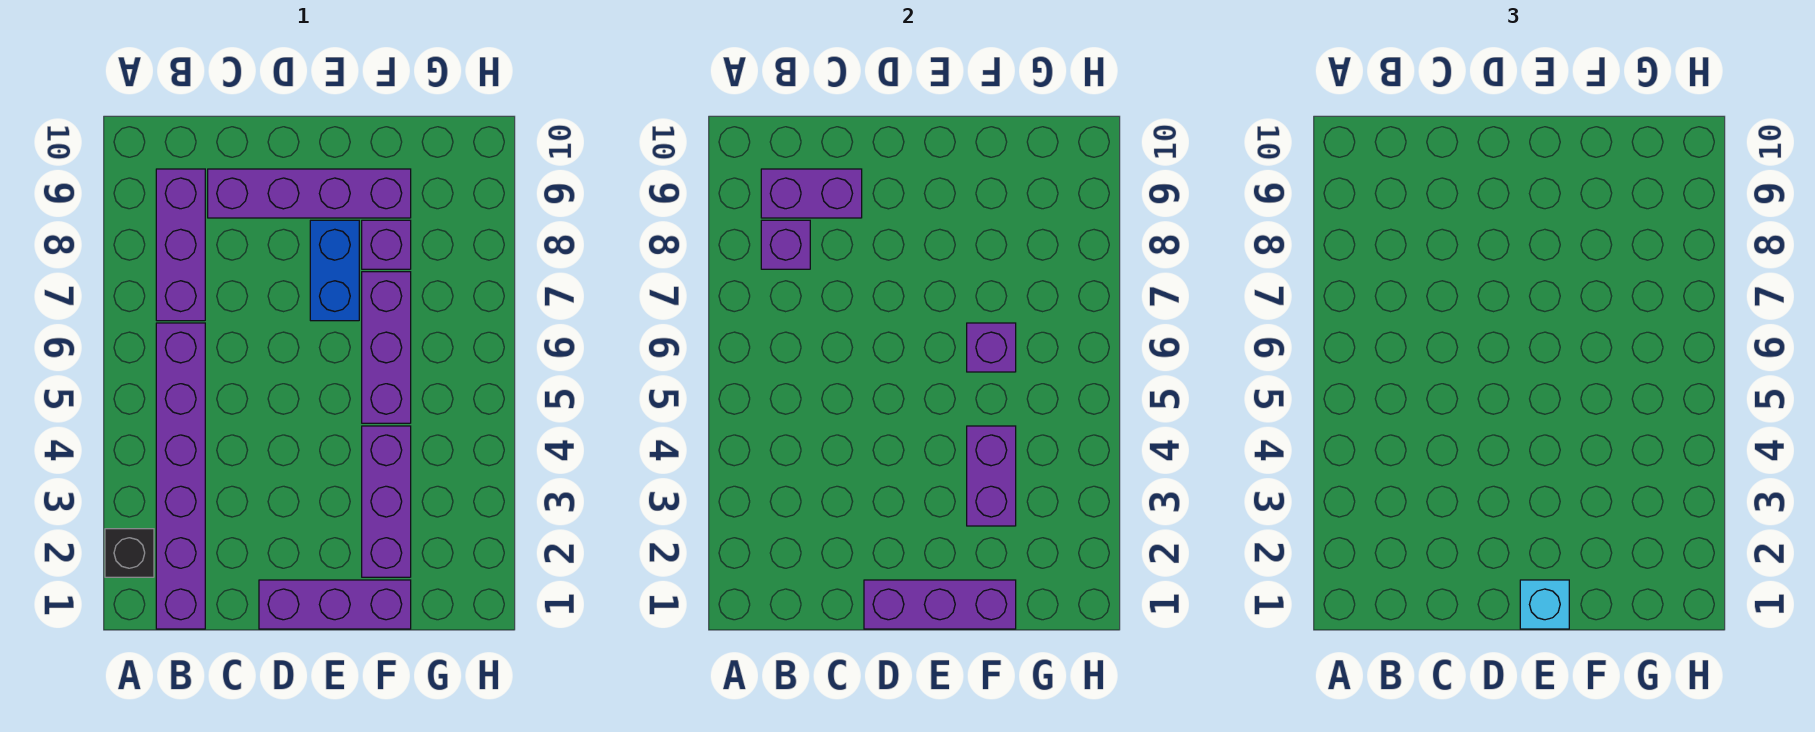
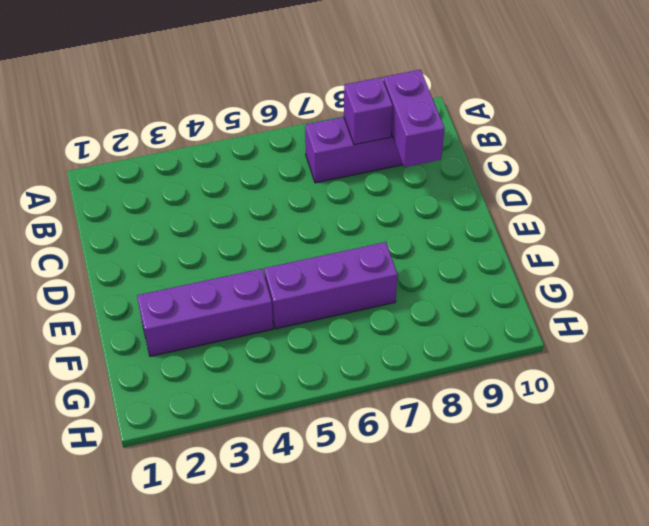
none -> black 1x1 brick [105,529,154,577]
none -> purple 1x6 brick [156,323,205,629]
none -> purple 1x4 brick [208,169,411,218]

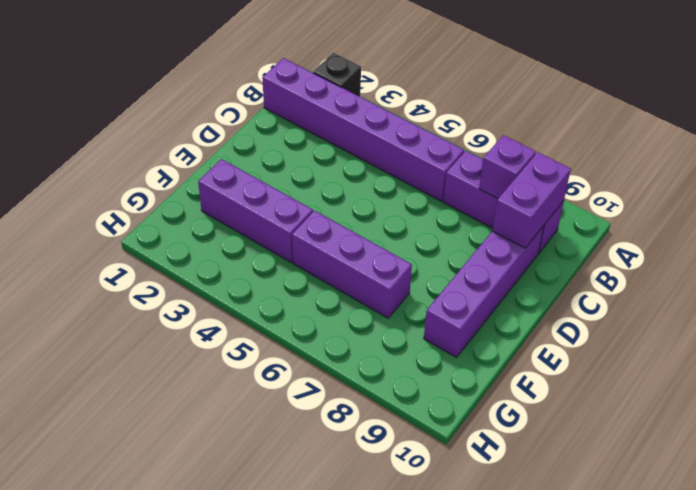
none -> purple 1x3 brick [259,580,411,629]
none -> blue 1x2 brick [310,220,359,321]
none -> purple 1x1 brick [362,220,411,269]

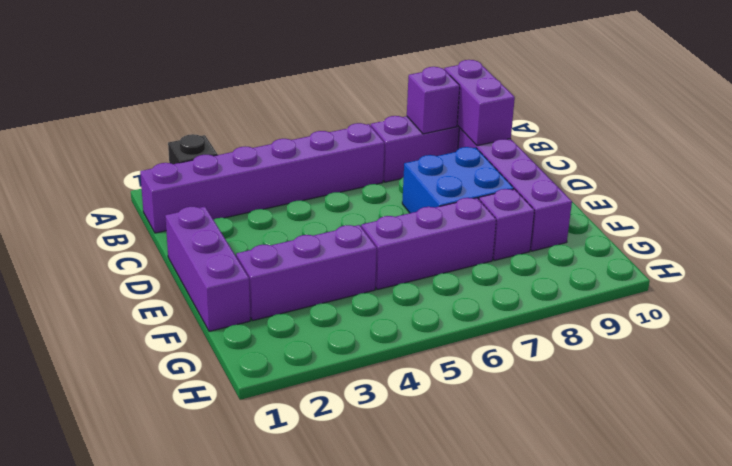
blue 2x2 brick [402,147,514,213] -> blue 1x2 brick [310,220,359,321]
none -> purple 1x3 brick [864,580,1016,629]
none -> purple 1x2 brick [967,426,1016,526]
none -> purple 1x1 brick [967,323,1016,372]

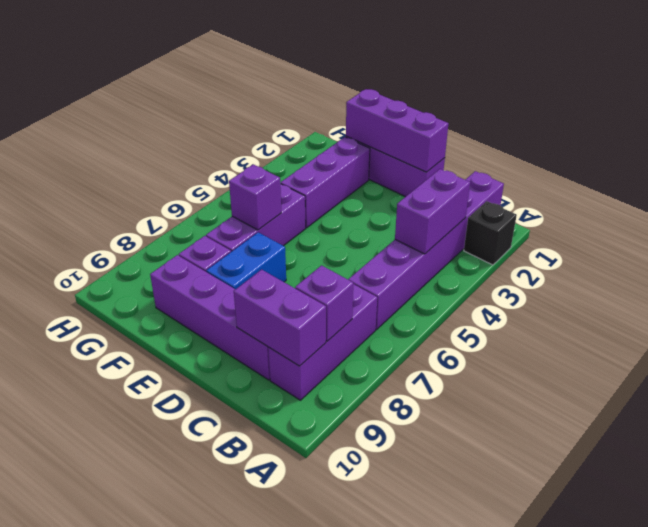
purple 1x2 brick [395,169,470,254] -> purple 1x2 brick moved to [967,426,1016,526]
none -> cyan 1x1 brick [1520,580,1569,629]

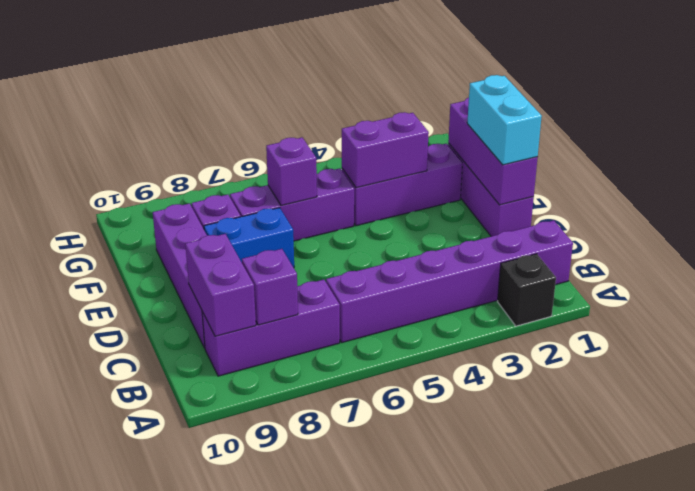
cyan 1x2 brick [467,75,542,165] -> cyan 1x1 brick [1520,580,1569,629]

